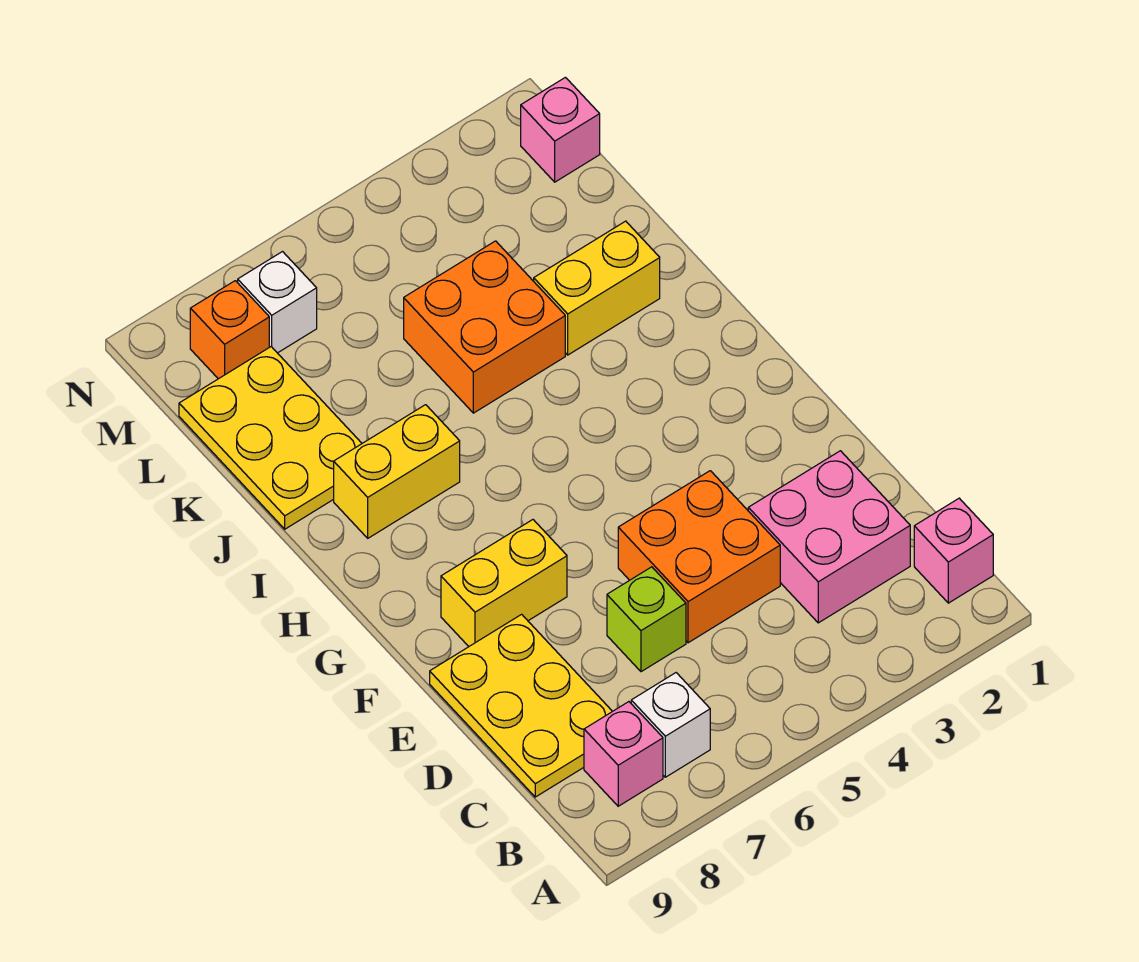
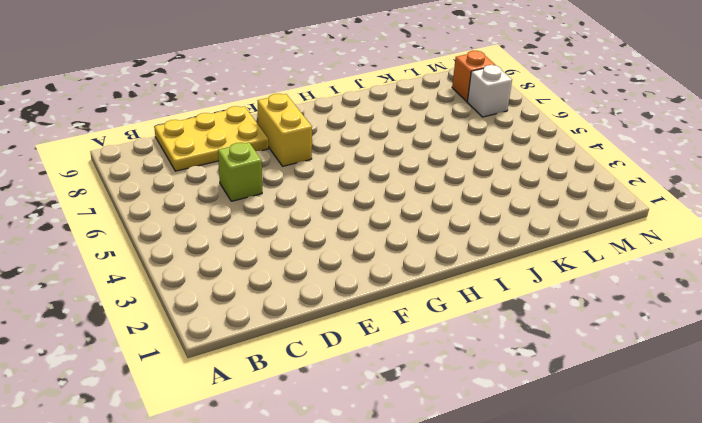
none -> pink 1x1 brick [914,498,993,603]
none -> white 1x1 brick [631,673,710,777]
none -> pink 1x1 brick [584,702,663,806]

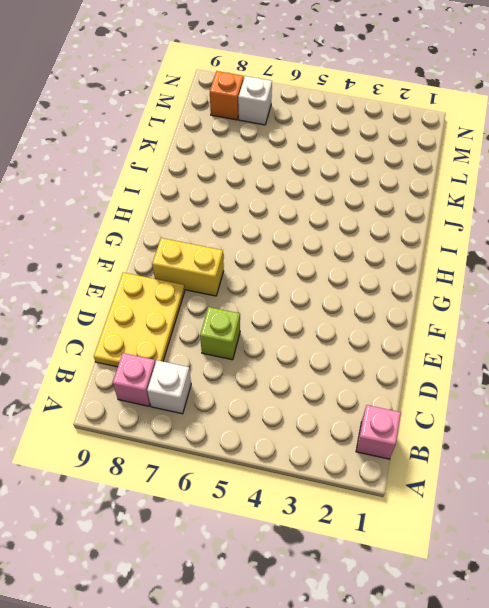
none -> pink 2x2 brick [748,451,910,623]
none -> orange 2x2 brick [618,471,780,643]
none -> yellow 1x2 brick [334,405,460,538]

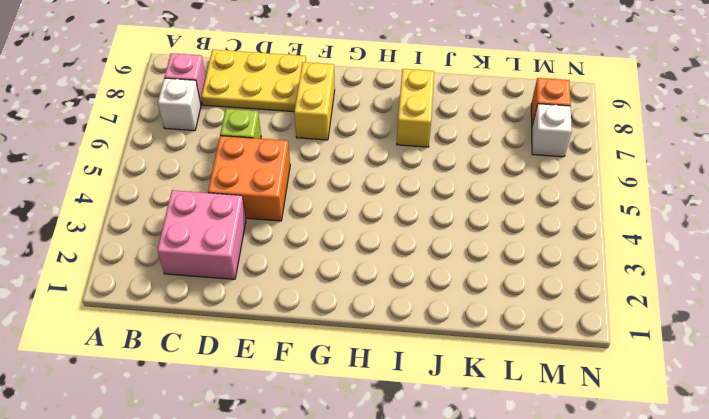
none -> pink 1x1 brick [914,498,993,603]
none -> yellow 1x2 brick [534,221,660,355]
none -> orange 2x2 brick [404,241,565,413]

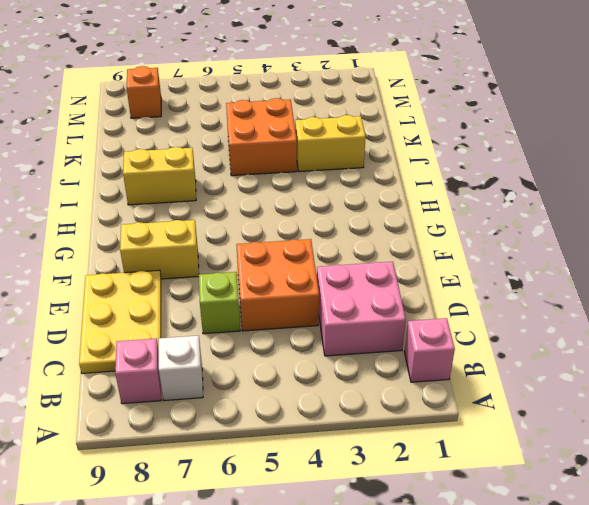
none -> yellow 2x3 plate [179,347,362,529]
none -> pink 1x1 brick [521,77,600,182]
none -> white 1x1 brick [238,252,317,353]

